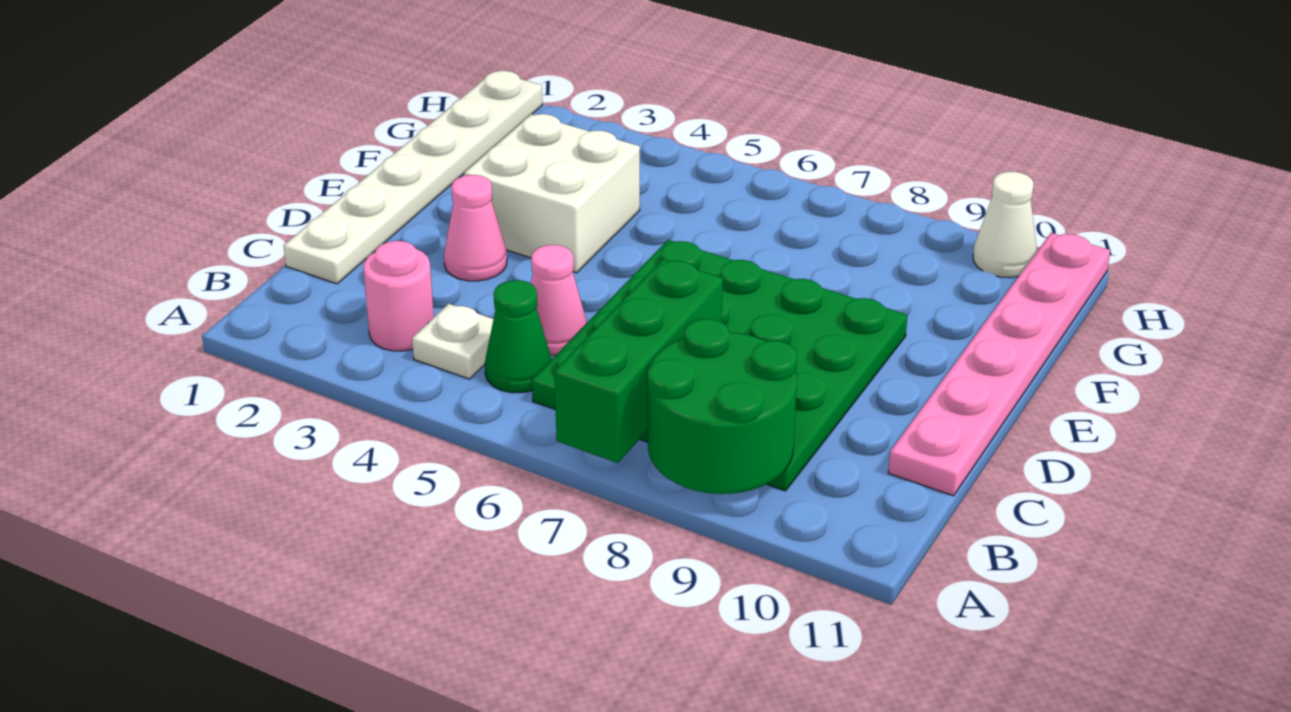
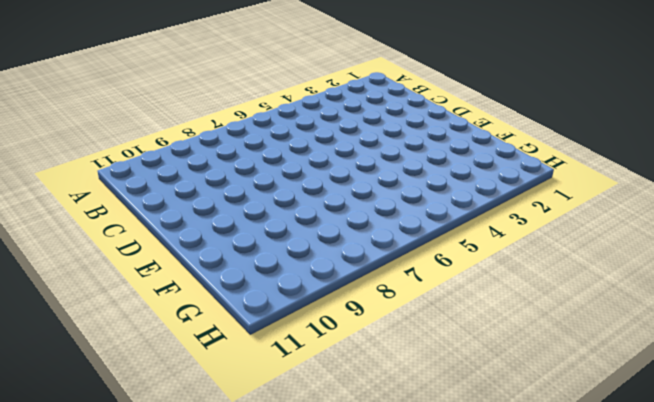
none -> pink 1x1 round brick [363,241,434,351]
none -> white 1x1 plate [412,304,494,379]
none -> green 1x1 cone [485,280,552,393]

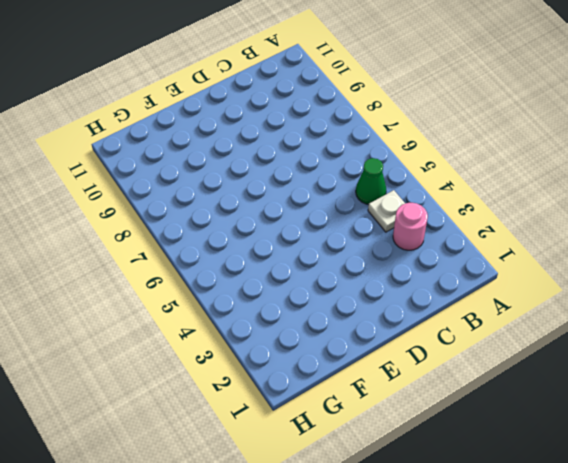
none -> green 4x4 plate [532,240,908,491]
none -> white 1x6 plate [283,71,542,284]
none -> pink 1x1 cone [531,245,587,355]

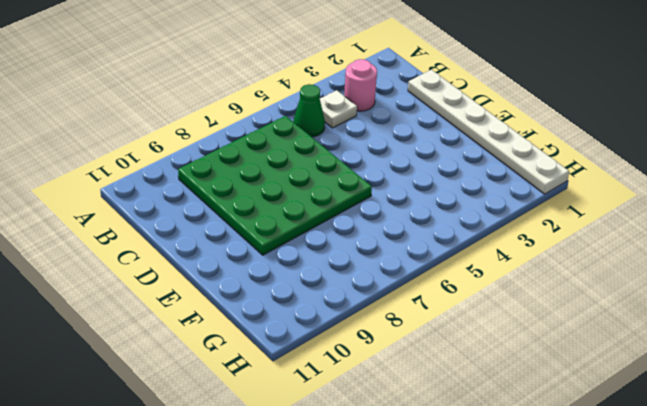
none -> pink 1x1 cone [531,245,587,355]
none -> pink 1x6 plate [888,233,1110,496]
none -> pink 1x1 cone [444,175,507,281]

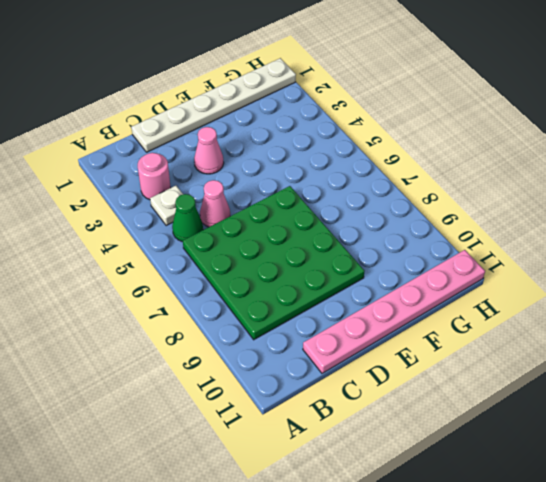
none -> white 2x2 brick [464,114,640,273]
none -> white 1x1 cone [973,172,1037,278]
none -> green 1x3 brick [554,259,723,463]

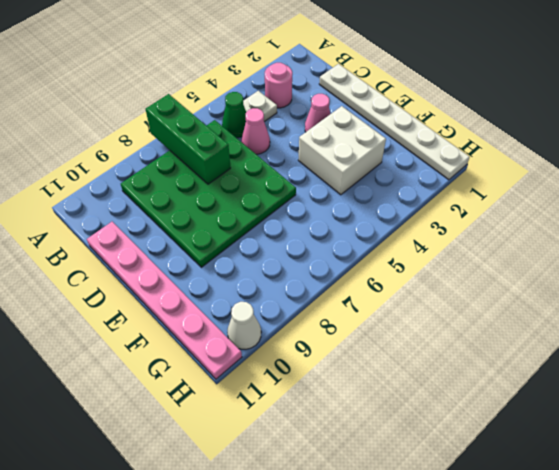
none -> green 2x2 round brick [647,319,797,494]

